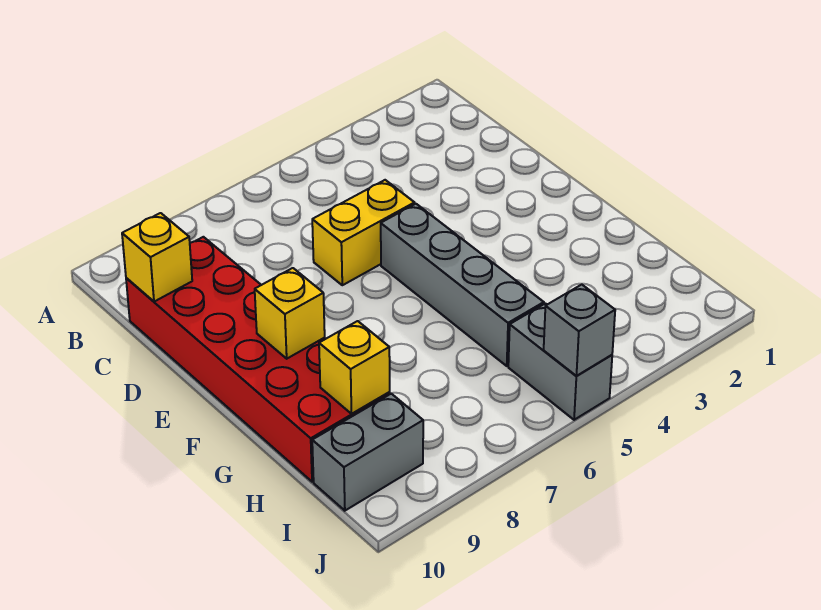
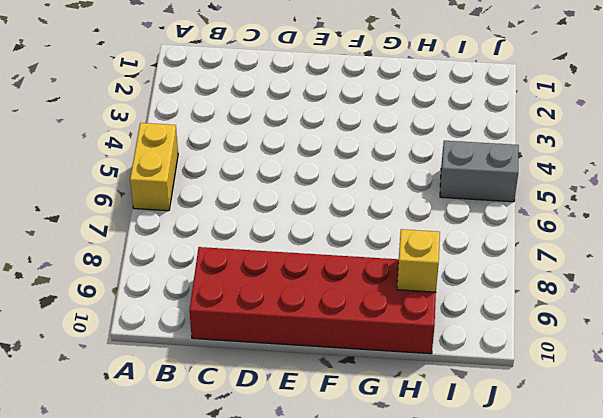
yellow 1x2 brick [130,123,178,211] -> yellow 1x2 brick moved to [312,180,415,285]
none -> grey 1x4 brick [381,204,544,366]
none -> grey 1x2 brick [312,394,423,511]

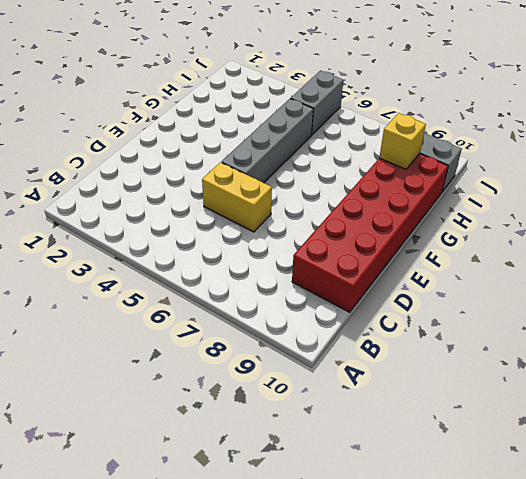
none -> yellow 1x1 brick [122,213,192,302]
none -> yellow 1x1 brick [255,268,325,359]

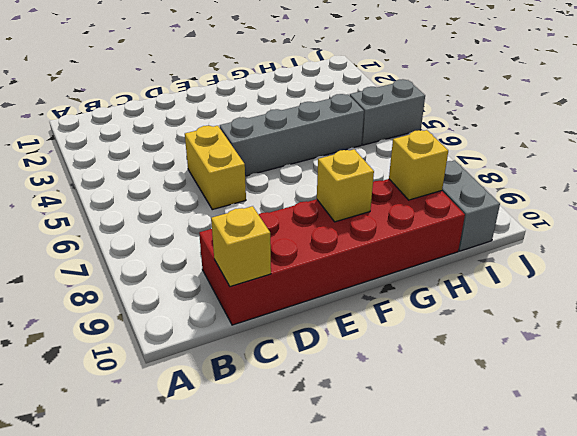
none -> grey 1x1 brick [544,285,615,376]

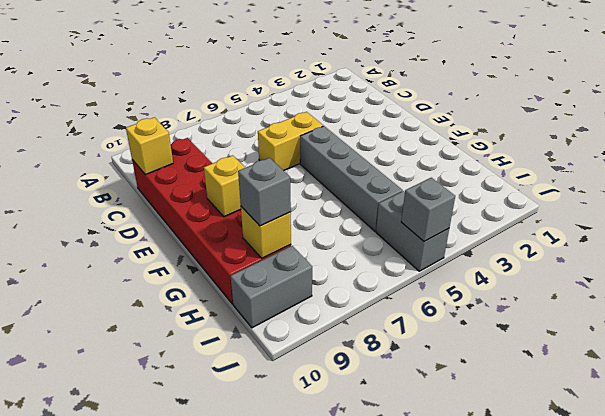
grey 1x1 brick [238,158,291,226] -> none

